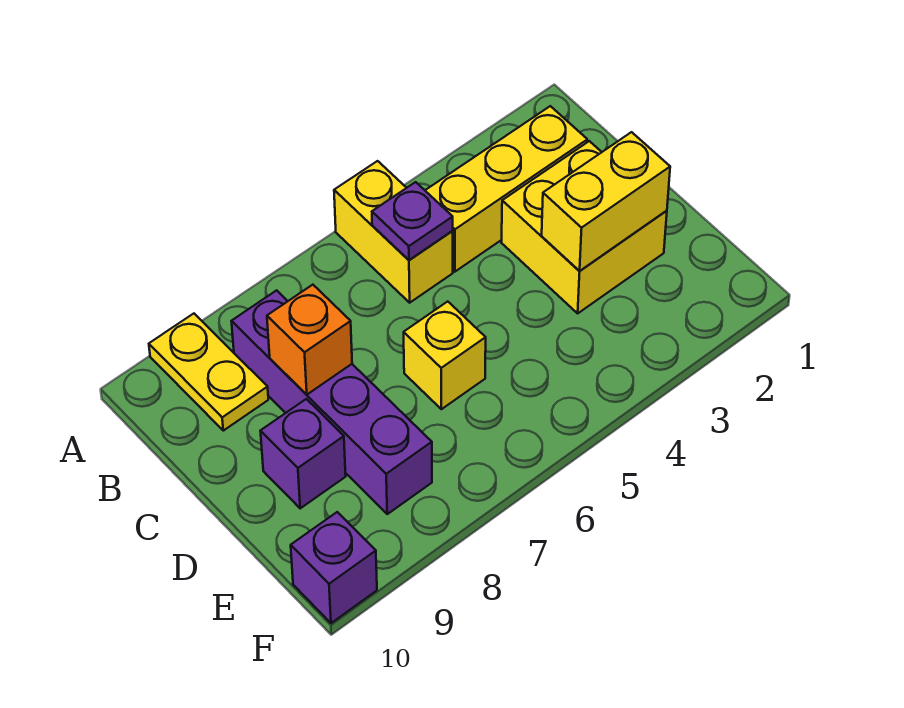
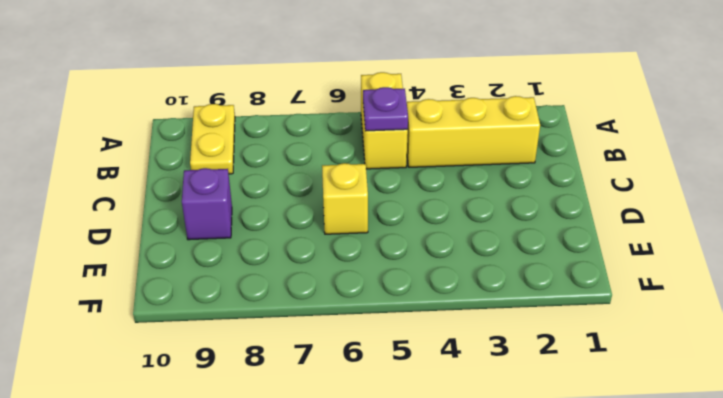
none -> purple 1x4 brick [231,290,432,514]
none -> yellow 2x2 brick [501,141,667,313]

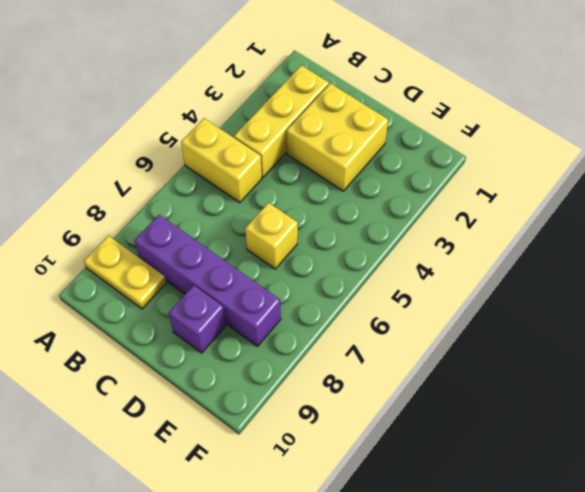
none -> purple 1x1 brick [291,512,377,623]
none -> purple 1x1 plate [372,182,453,260]

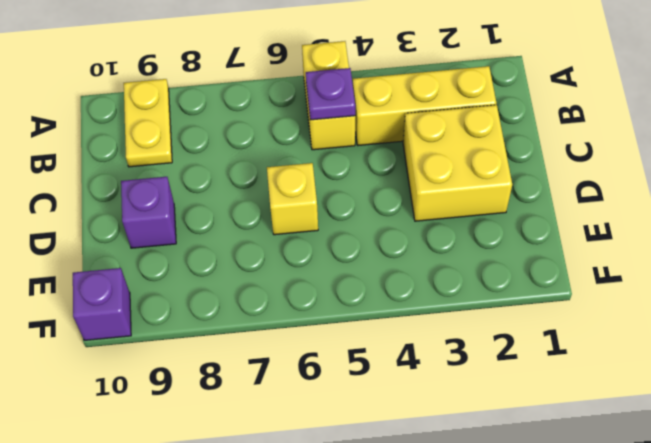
none -> purple 1x4 brick [231,290,432,514]
none -> orange 1x1 brick [267,285,352,395]

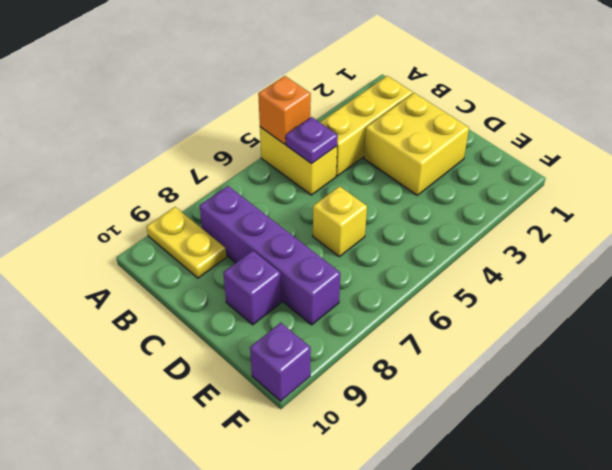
orange 1x1 brick [258,76,311,144] -> orange 1x1 brick moved to [267,285,352,395]
none -> yellow 1x2 brick [542,132,670,271]

